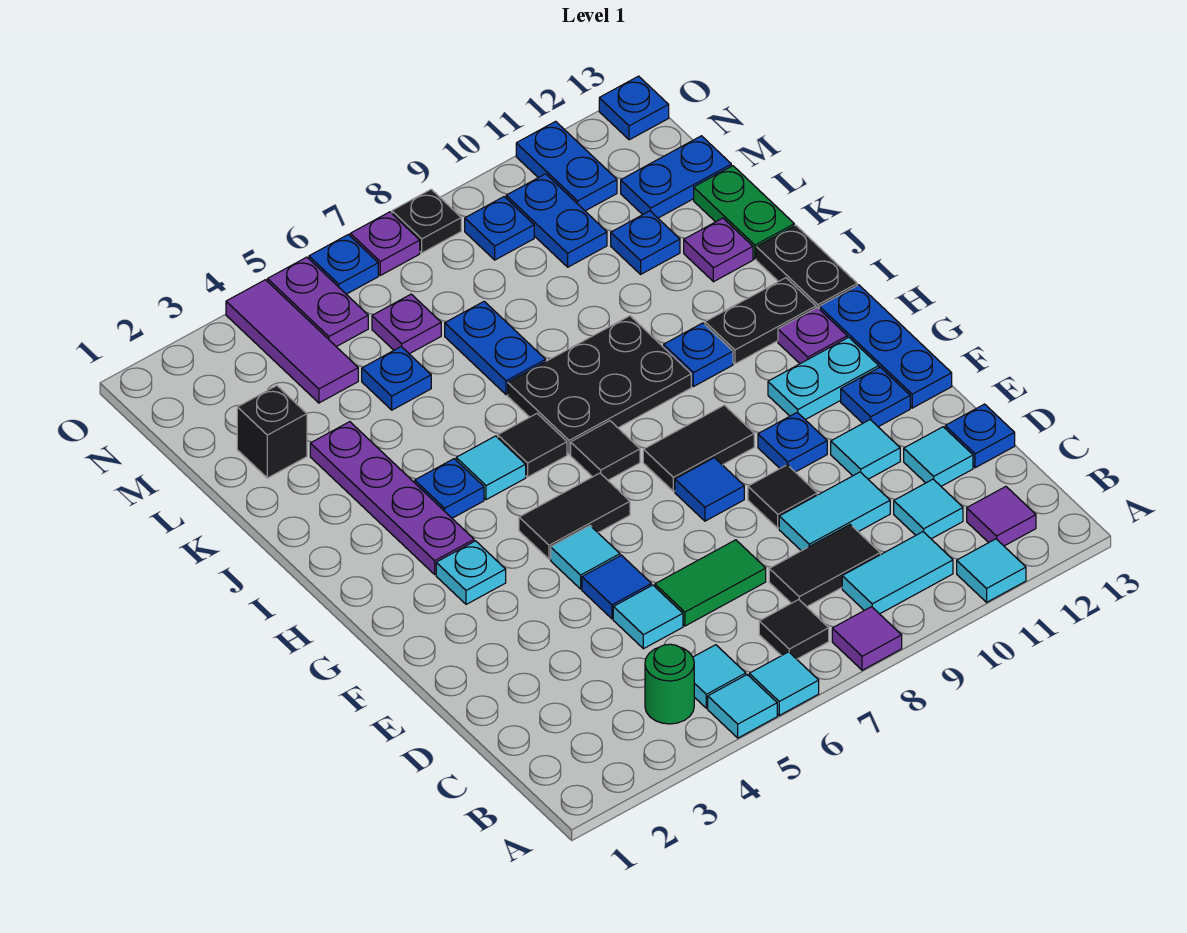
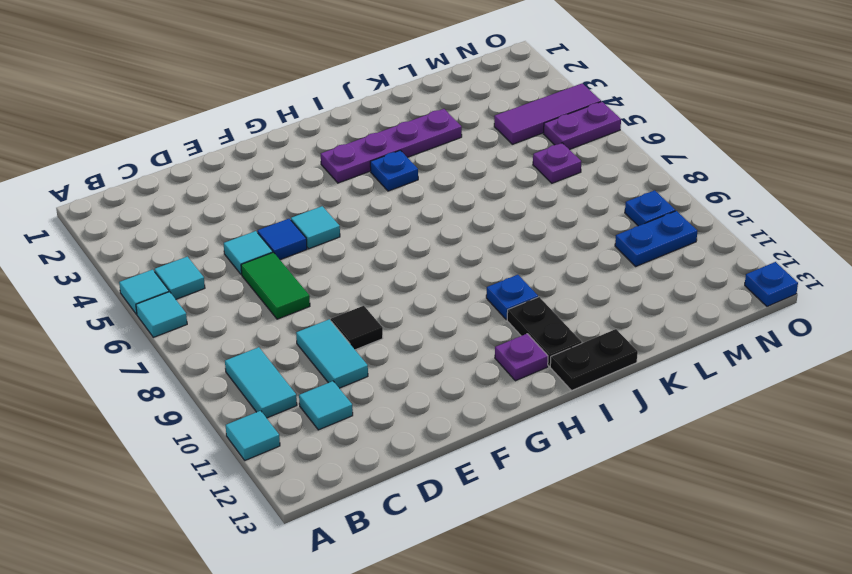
none -> purple 1x1 tile [832,607,902,670]
none -> green 1x1 round brick [645,644,694,724]
none -> black 1x1 tile [759,599,829,659]
none -> purple 1x1 tile [967,487,1036,546]

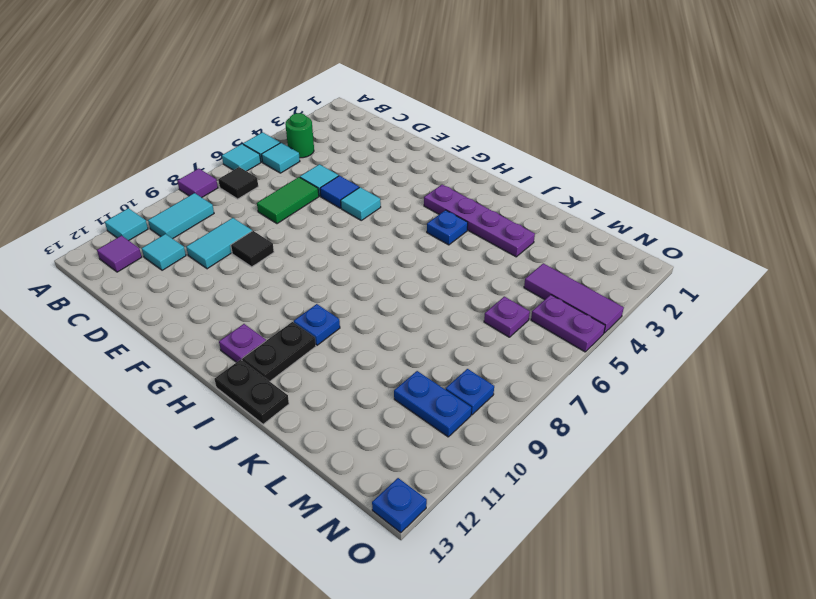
none -> black 1x2 tile [769,525,880,607]
none -> cyan 1x1 tile [904,427,973,486]
none -> blue 1x1 plate [945,404,1015,468]
none -> cyan 1x1 tile [831,420,900,479]

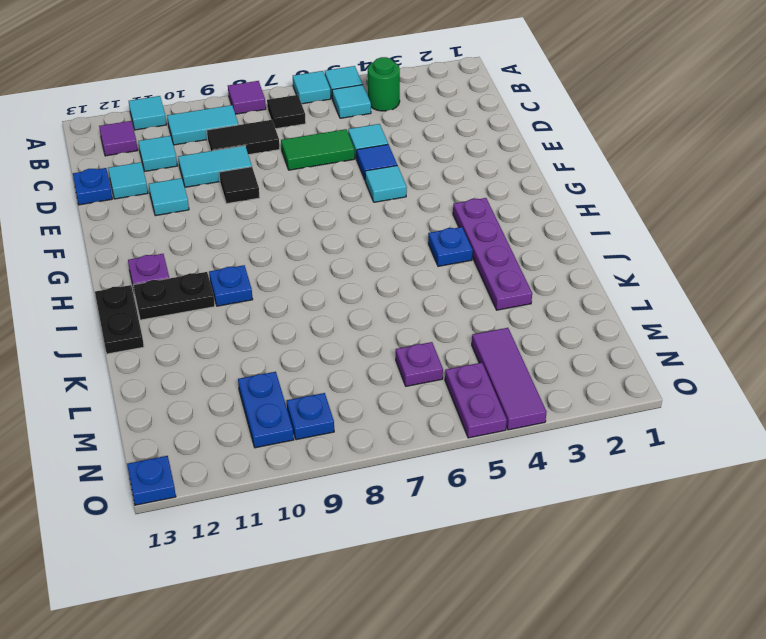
none -> blue 1x1 tile [675,458,744,521]
none -> blue 1x1 plate [758,412,827,472]
none -> blue 1x1 plate [841,367,910,427]
none -> blue 1x3 plate [819,285,952,408]

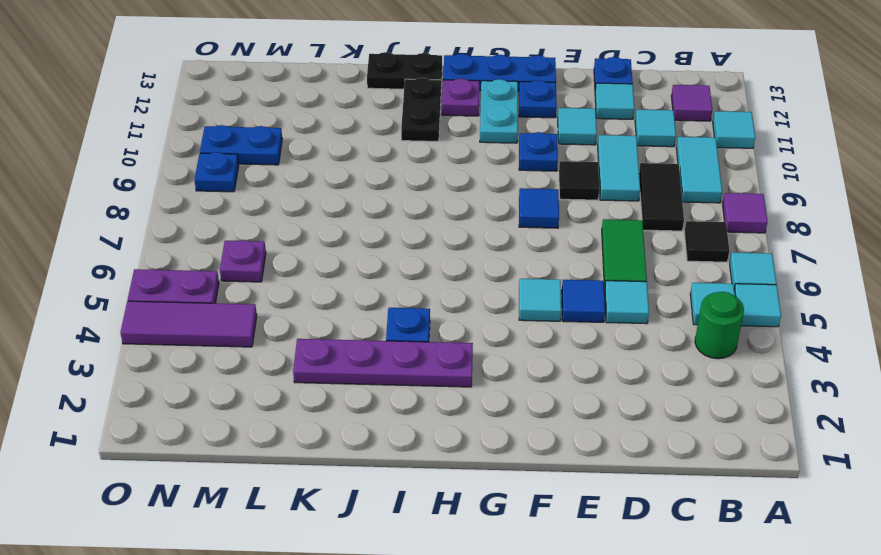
none -> cyan 1x1 plate [436,541,506,604]
none -> black 1x2 tile [519,473,630,559]
none -> black 1x2 tile [643,405,754,491]
none -> black 1x1 tile [571,421,640,480]

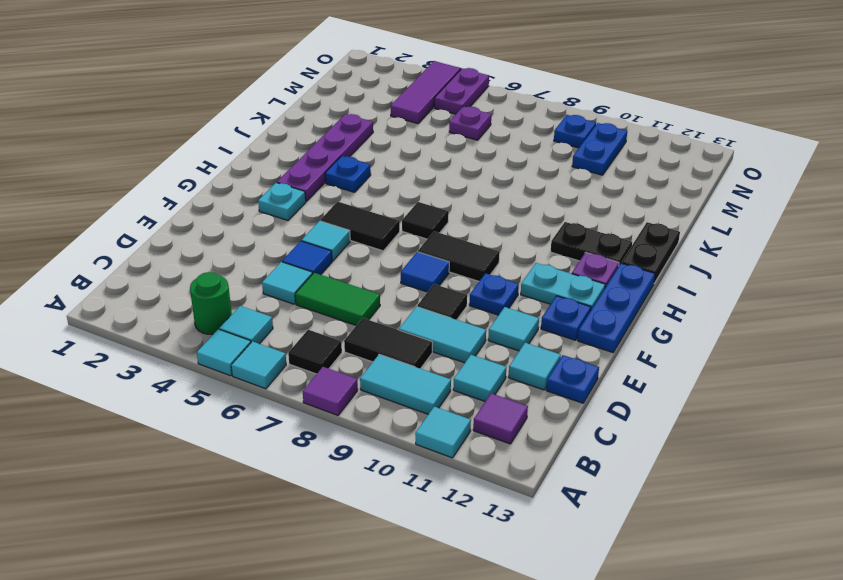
none -> cyan 1x1 tile [456,436,526,500]
none -> black 1x1 tile [498,414,567,477]
none -> black 2x3 plate [508,316,691,454]
none -> blue 1x1 plate [664,323,733,387]

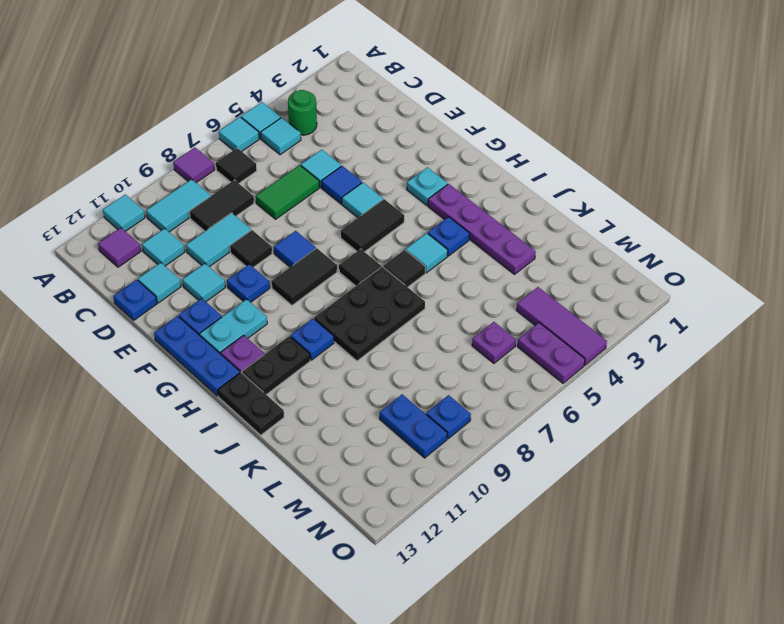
none -> blue 1x2 plate [445,301,546,395]
none -> purple 1x1 plate [684,218,753,282]
none -> green 1x2 plate [694,166,794,259]
none -> black 1x1 brick [237,386,307,478]

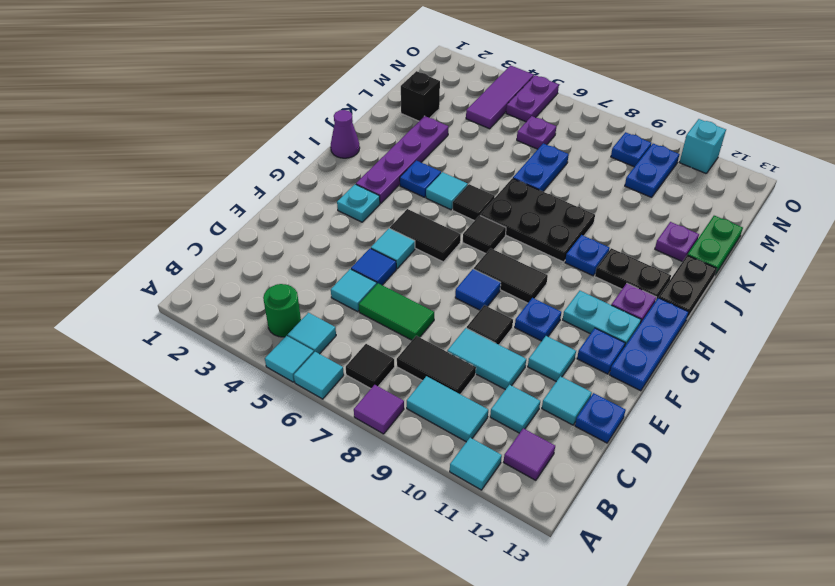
purple 1x1 cone [331,110,360,158] -> none
cyan 1x1 brick [680,119,726,174] -> blue 1x2 plate [516,121,617,211]
none -> blue 1x1 plate [362,347,431,410]
none -> blue 1x1 plate [611,211,680,274]
none -> blue 1x2 plate [621,136,731,218]
none -> blue 1x1 plate [309,235,378,294]

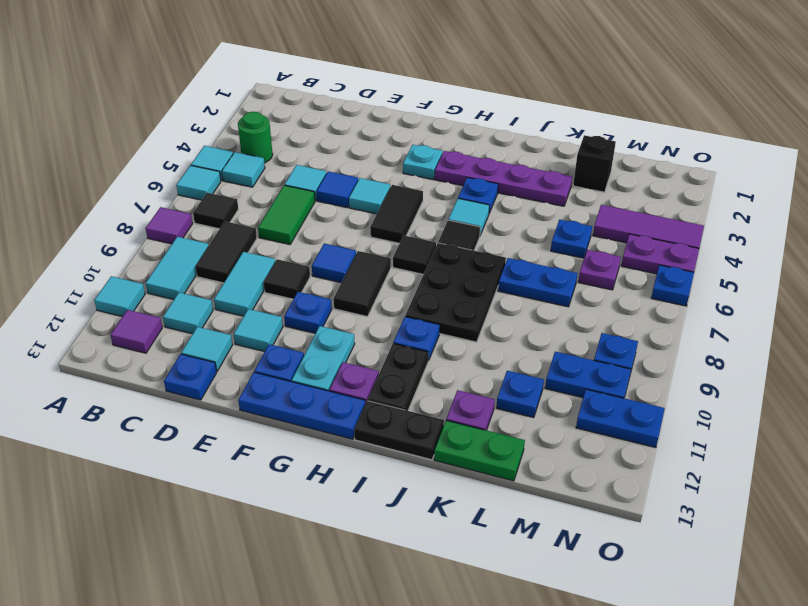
none -> blue 1x2 plate [621,136,731,218]
none -> purple 1x1 plate [350,212,420,275]
none -> black 1x1 plate [392,189,461,253]
none -> blue 1x1 plate [599,76,669,140]

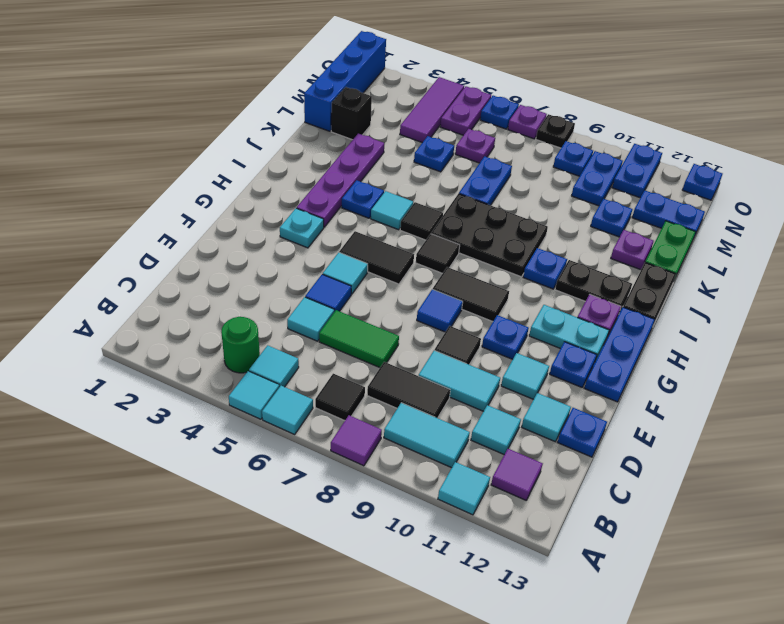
blue 1x4 brick [304,31,386,131] -> none

